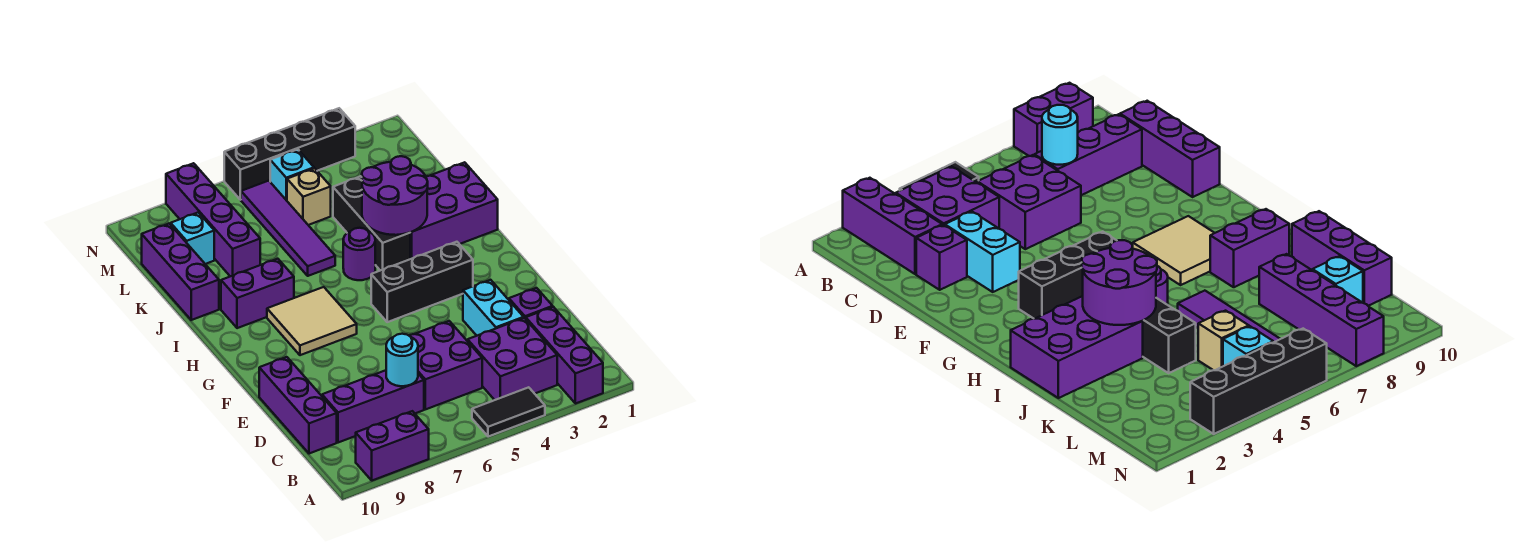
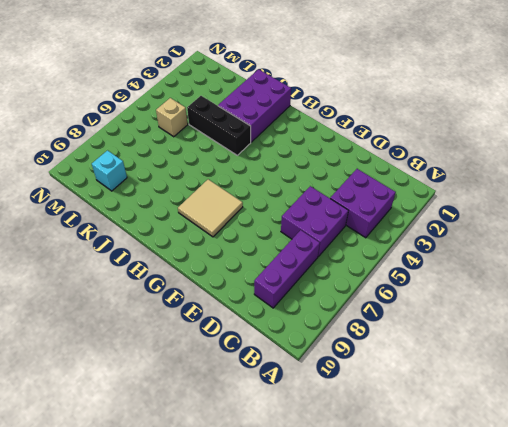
none -> purple 1x3 brick [526,307,603,404]
none -> black 1x2 tile [472,387,545,437]
none -> purple 1x2 brick [356,411,429,481]

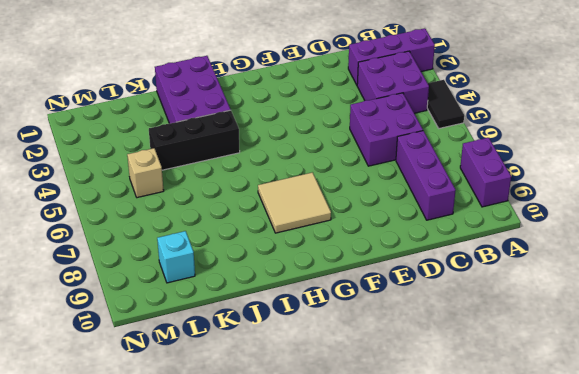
none -> purple 1x3 brick [259,357,337,454]
none -> purple 1x1 brick [509,288,553,319]
none -> cyan 1x2 brick [463,280,524,336]

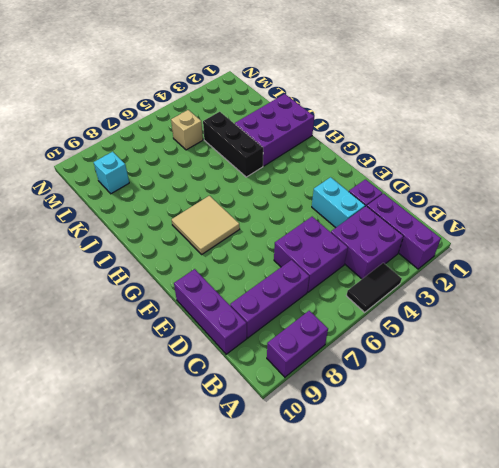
none -> black 1x3 brick [371,242,473,322]
none -> purple 1x1 round brick [343,228,375,280]
none -> purple 1x2 brick [221,259,294,328]

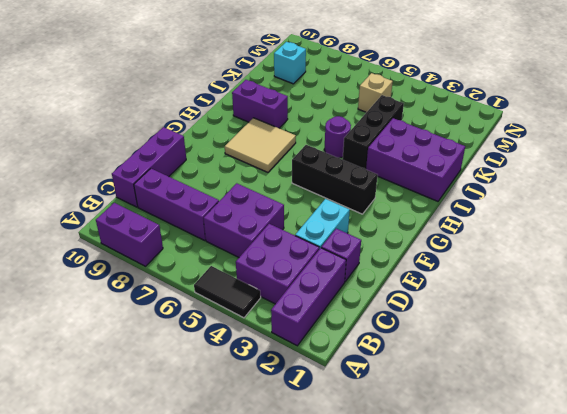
none -> purple 1x4 tile [241,181,335,276]
none -> purple 1x3 brick [142,224,219,320]
none -> purple 1x4 brick [166,163,260,276]

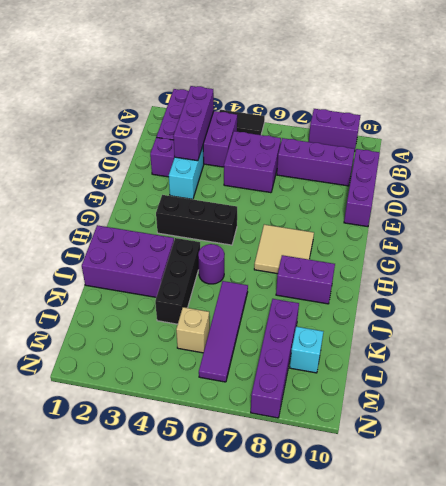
purple 1x3 brick [173,86,214,161] -> purple 1x3 brick moved to [142,224,219,320]
none -> cyan 1x1 brick [270,149,314,201]
none -> black 1x4 brick [224,108,355,200]
none -> cyan 1x1 round brick [386,334,418,386]

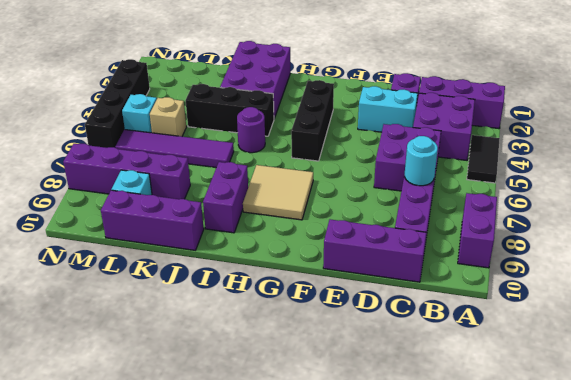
none -> purple 2x2 round brick [362,156,428,235]

